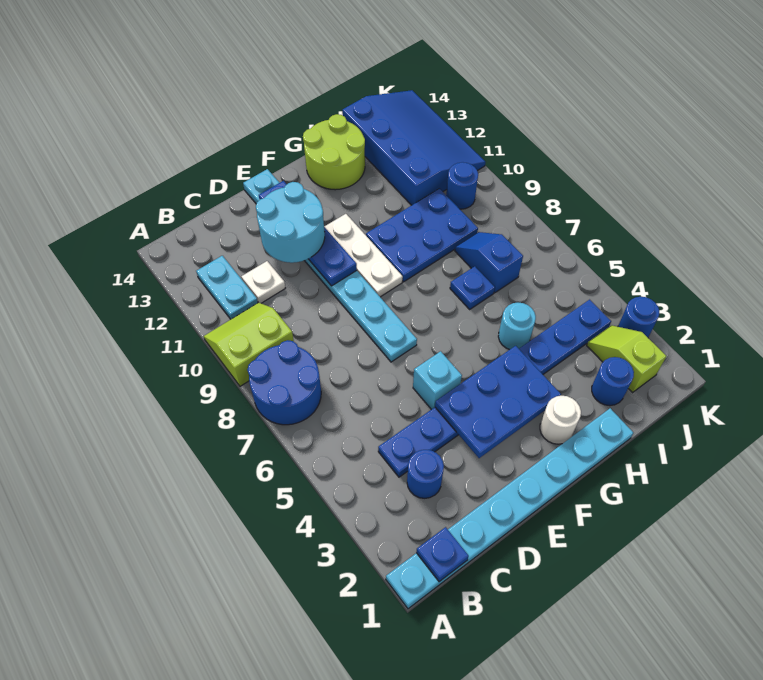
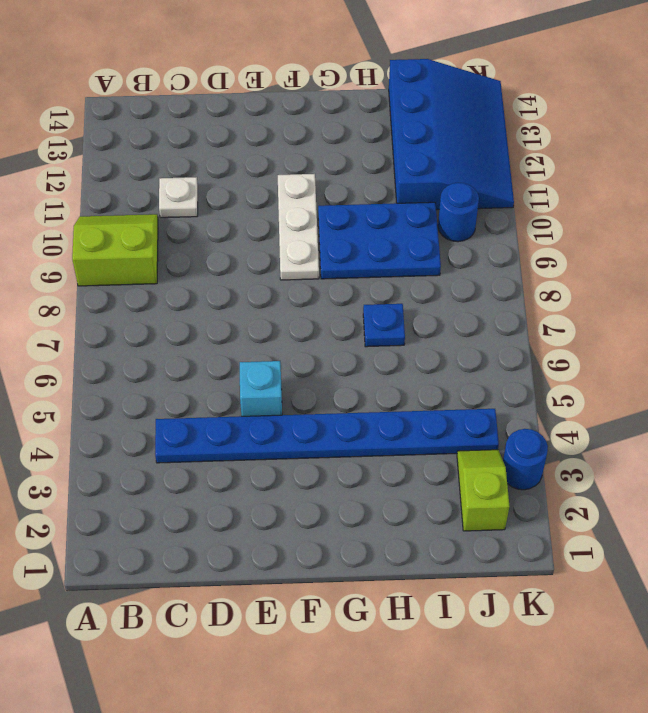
none -> cyan 1x8 plate [386,408,633,609]
none -> blue 2x2 round brick [247,340,321,425]
none -> cyan 1x2 plate [196,256,258,319]

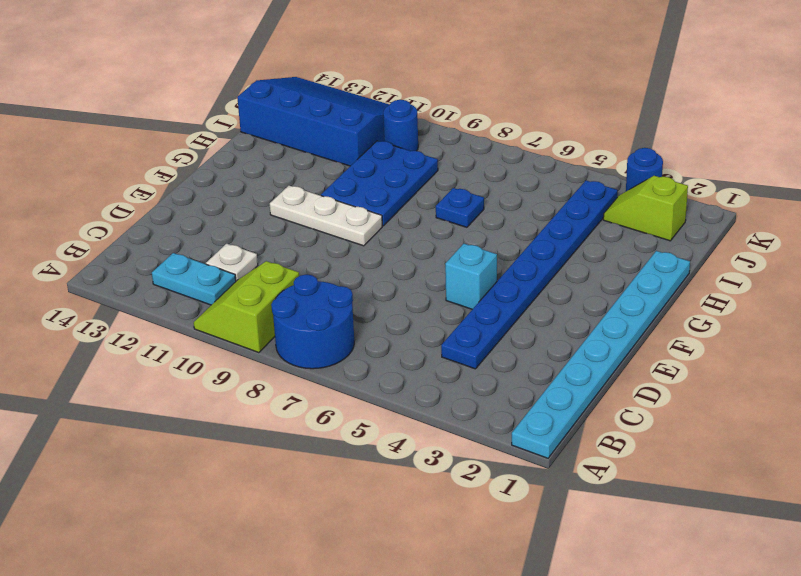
none -> blue 1x1 round brick [407,450,444,498]
none -> cyan 1x8 plate [243,169,417,362]
none -> white 1x1 round brick [540,396,581,444]

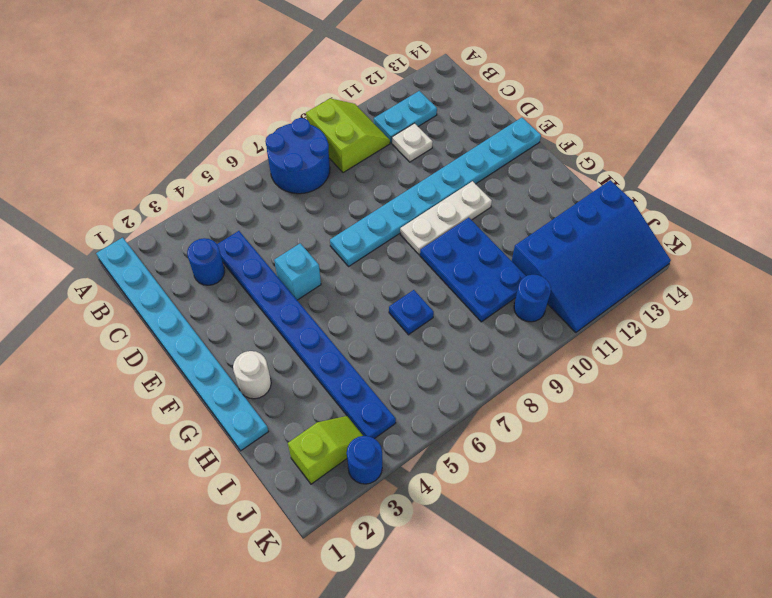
none -> lime 2x2 round brick [303,114,365,190]
none -> cyan 1x1 round brick [498,303,536,350]
none -> blue 1x1 round brick [592,357,634,406]

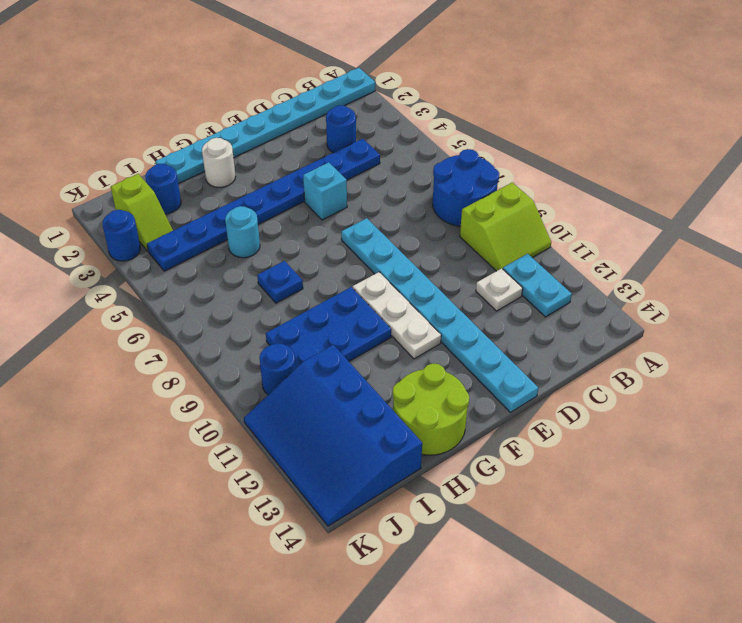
none -> blue 1x2 slope [455,232,523,293]
none -> blue 1x1 plate [416,527,469,582]
none -> blue 2x3 plate [435,346,561,458]

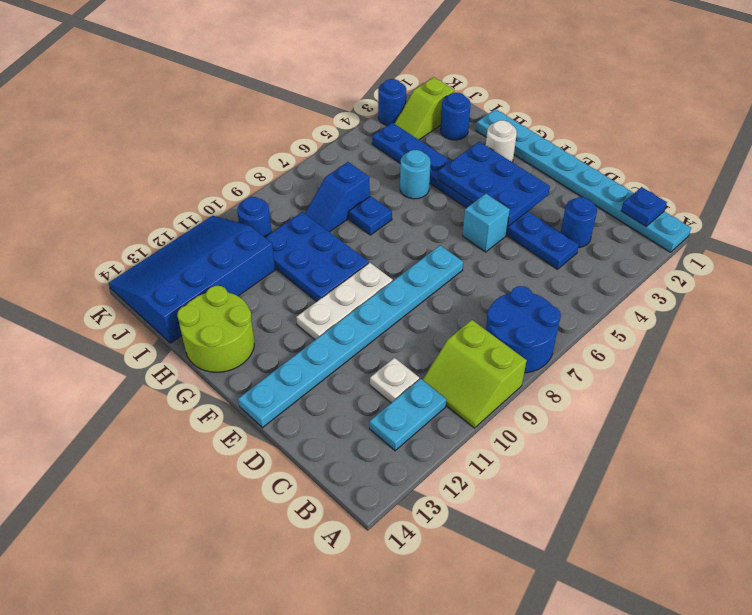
none -> blue 1x4 plate [259,181,357,286]
none -> cyan 2x2 round brick [256,182,325,263]

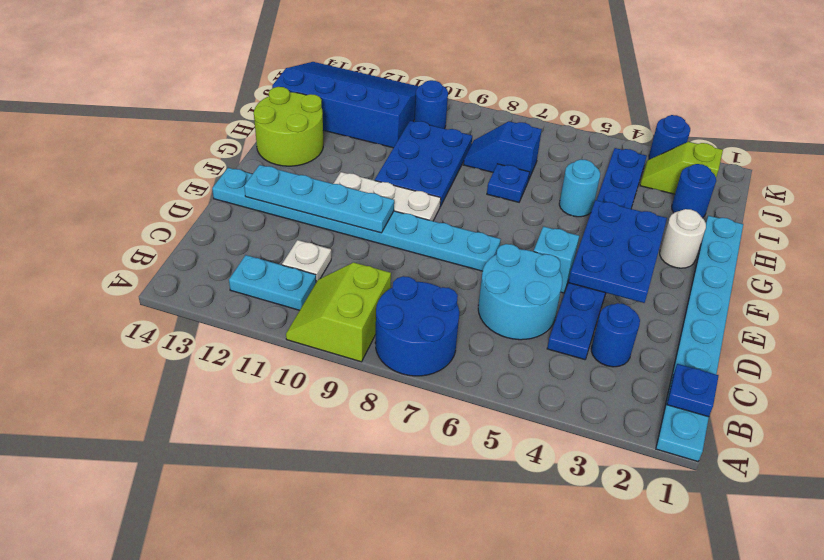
cyan 2x2 round brick [478,244,562,340] -> cyan 2x2 round brick moved to [256,182,325,263]
cyan 1x4 plate [244,165,394,233] -> blue 1x4 plate [259,181,357,286]

